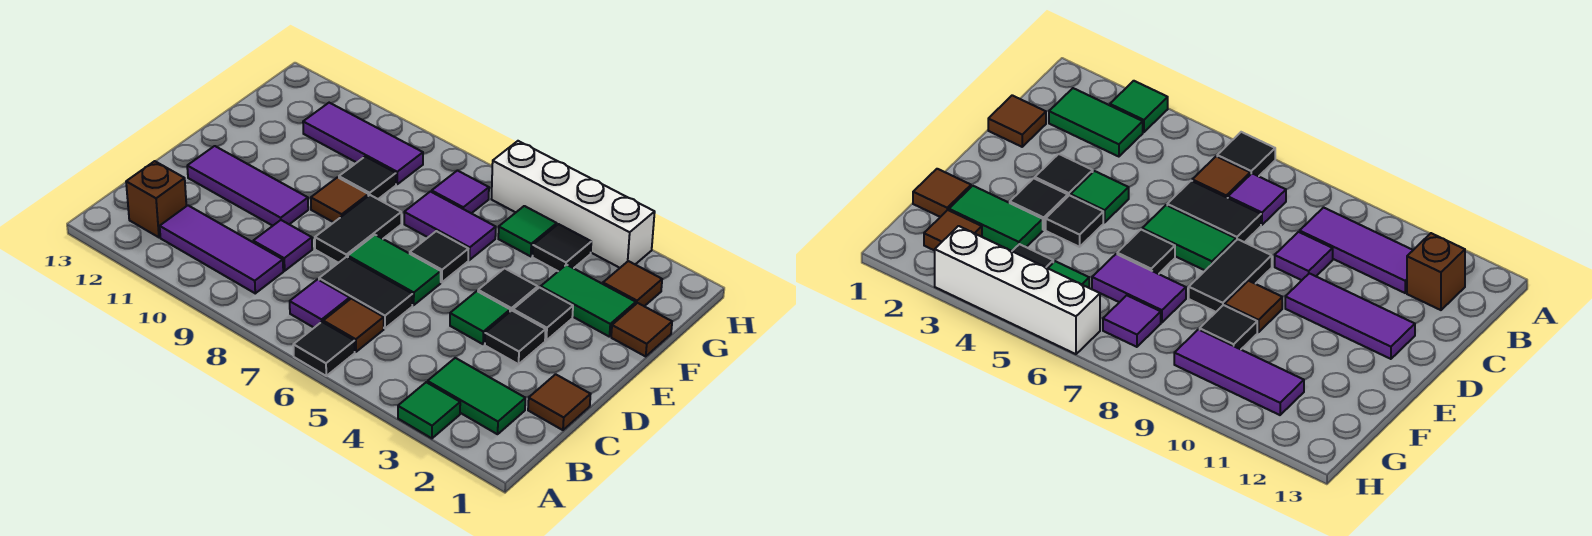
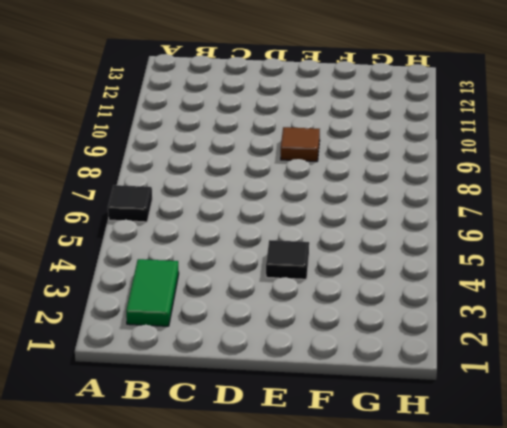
none -> green 1x1 tile [398,382,460,438]
none -> brown 1x1 tile [323,299,384,352]
none -> purple 1x1 tile [290,279,350,328]

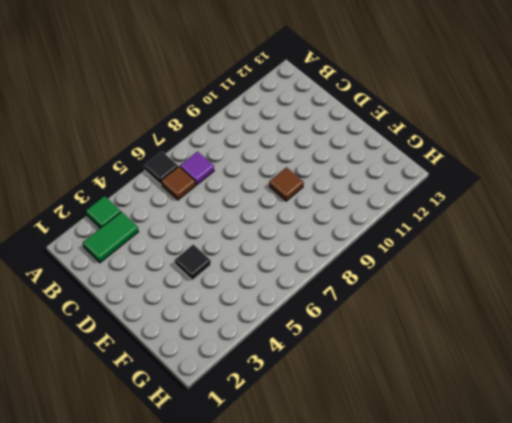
none -> purple 1x3 tile [160,205,283,293]
none -> brown 1x1 brick [126,161,186,237]
none -> brown 1x1 tile [528,374,591,430]

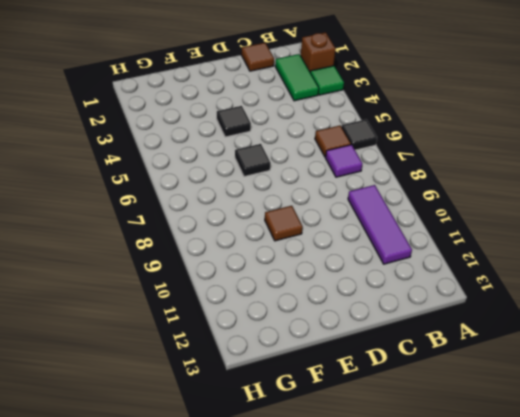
brown 1x1 brick [301,32,336,71] -> brown 1x1 brick moved to [126,161,186,237]
none -> black 1x2 tile [319,257,412,328]
none -> purple 1x1 tile [253,220,312,271]
none -> black 1x1 tile [485,311,546,364]

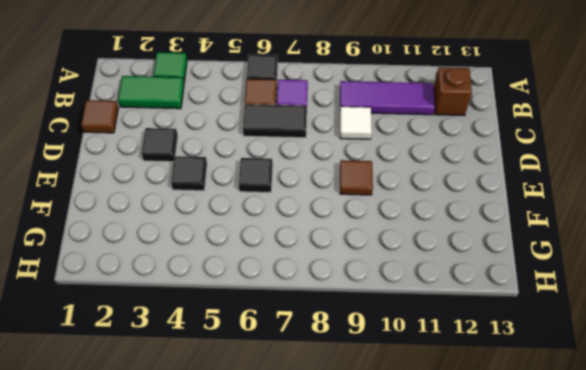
white 1x1 tile [340,106,372,139] -> purple 1x1 tile [253,220,312,271]
none -> green 1x1 tile [450,291,510,344]
none -> green 1x2 tile [348,235,441,305]
none -> black 1x2 tile [315,195,401,263]

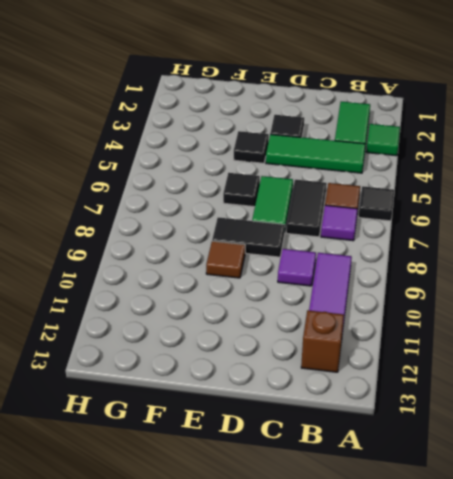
green 1x3 tile [266,134,366,173] -> green 1x1 tile [450,291,510,344]
none -> brown 1x1 tile [528,374,591,430]
none -> purple 1x3 tile [187,146,308,226]
none -> black 1x1 tile [513,287,573,340]

